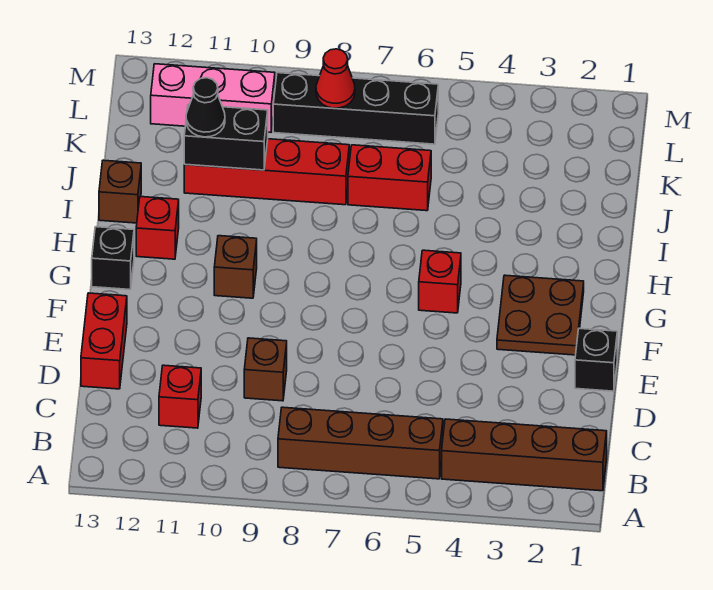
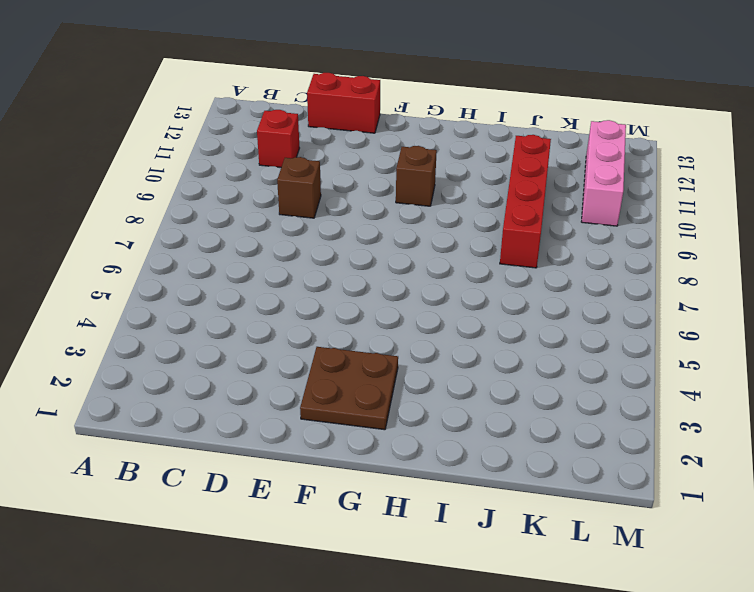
none -> brown 1x4 brick [442,419,607,491]
none -> brown 1x4 brick [278,407,443,479]
none -> black 1x1 brick [575,328,617,391]

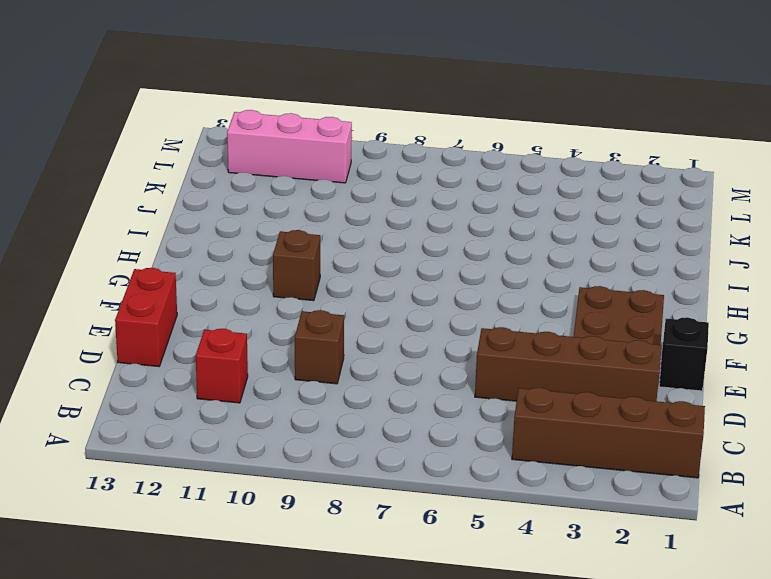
brown 1x4 brick [475,327,661,401] -> brown 1x4 brick moved to [278,407,443,479]
none -> red 1x1 brick [419,250,461,313]
none -> black 1x1 brick [92,227,134,290]
none -> red 1x1 brick [136,197,179,259]

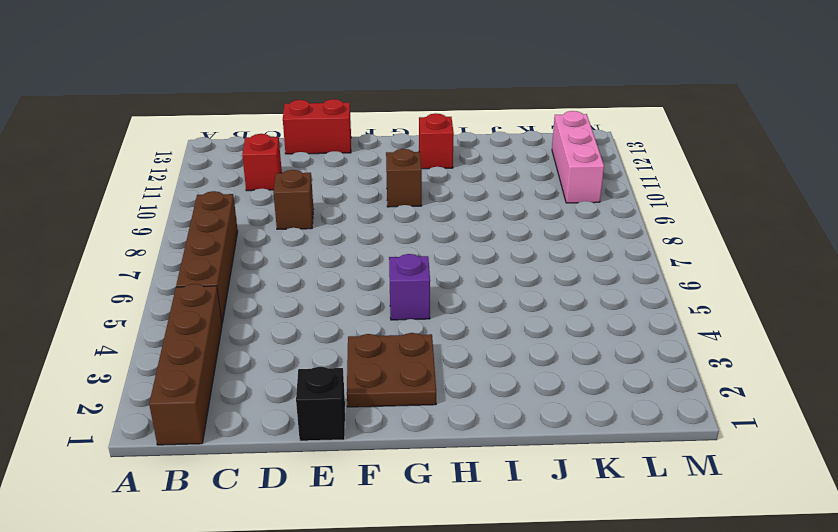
purple 1x1 brick [389,254,430,320] -> red 1x1 brick [419,250,461,313]
none -> black 1x1 brick [92,227,134,290]
none -> brown 1x1 brick [99,160,141,223]
none -> red 1x2 brick [348,145,431,211]

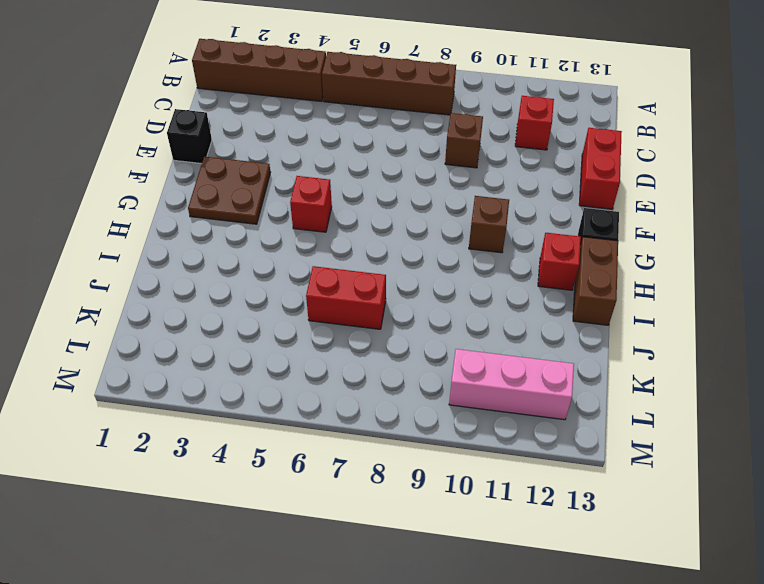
brown 1x2 brick [573,237,618,325] -> brown 1x1 brick [99,160,141,223]
none -> red 1x4 brick [184,139,349,205]
none -> black 1x4 brick [273,73,438,144]
none -> black 1x2 brick [184,104,268,170]

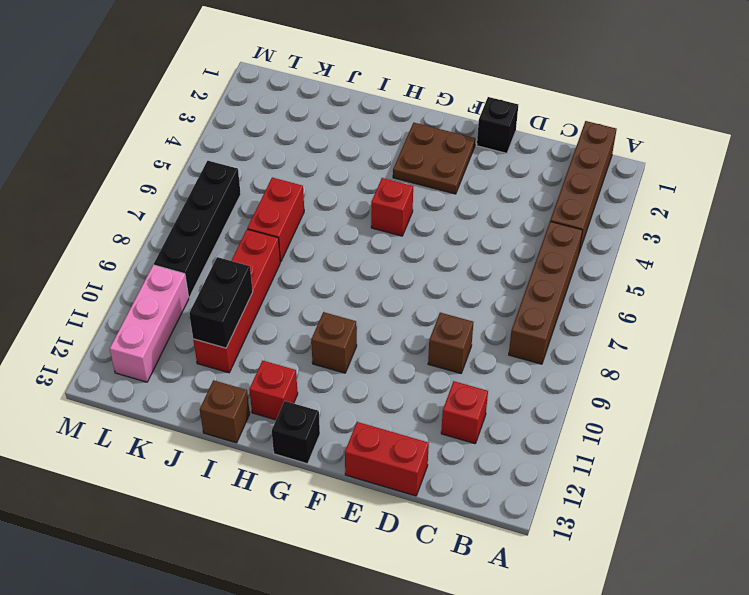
none -> red 1x1 cone [316,49,355,108]
none -> black 1x1 cone [186,78,225,137]

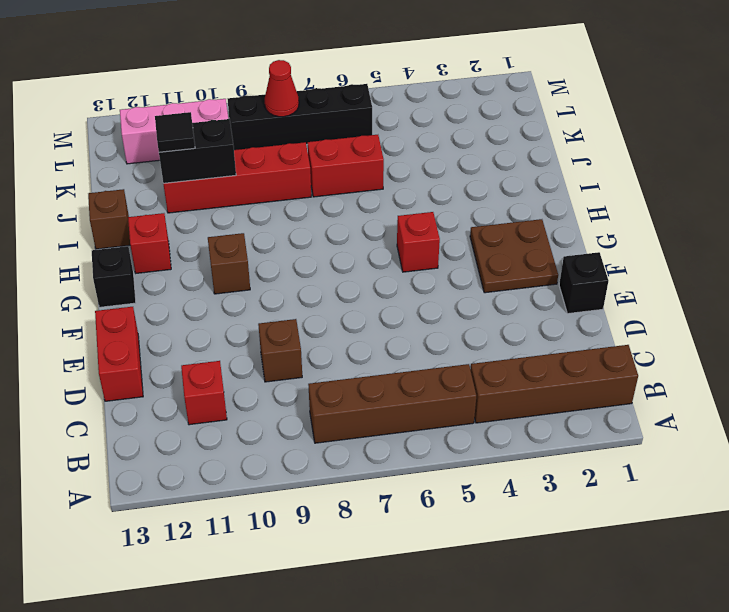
black 1x1 tile [155,112,195,152] -> black 1x1 cone [186,78,225,137]

